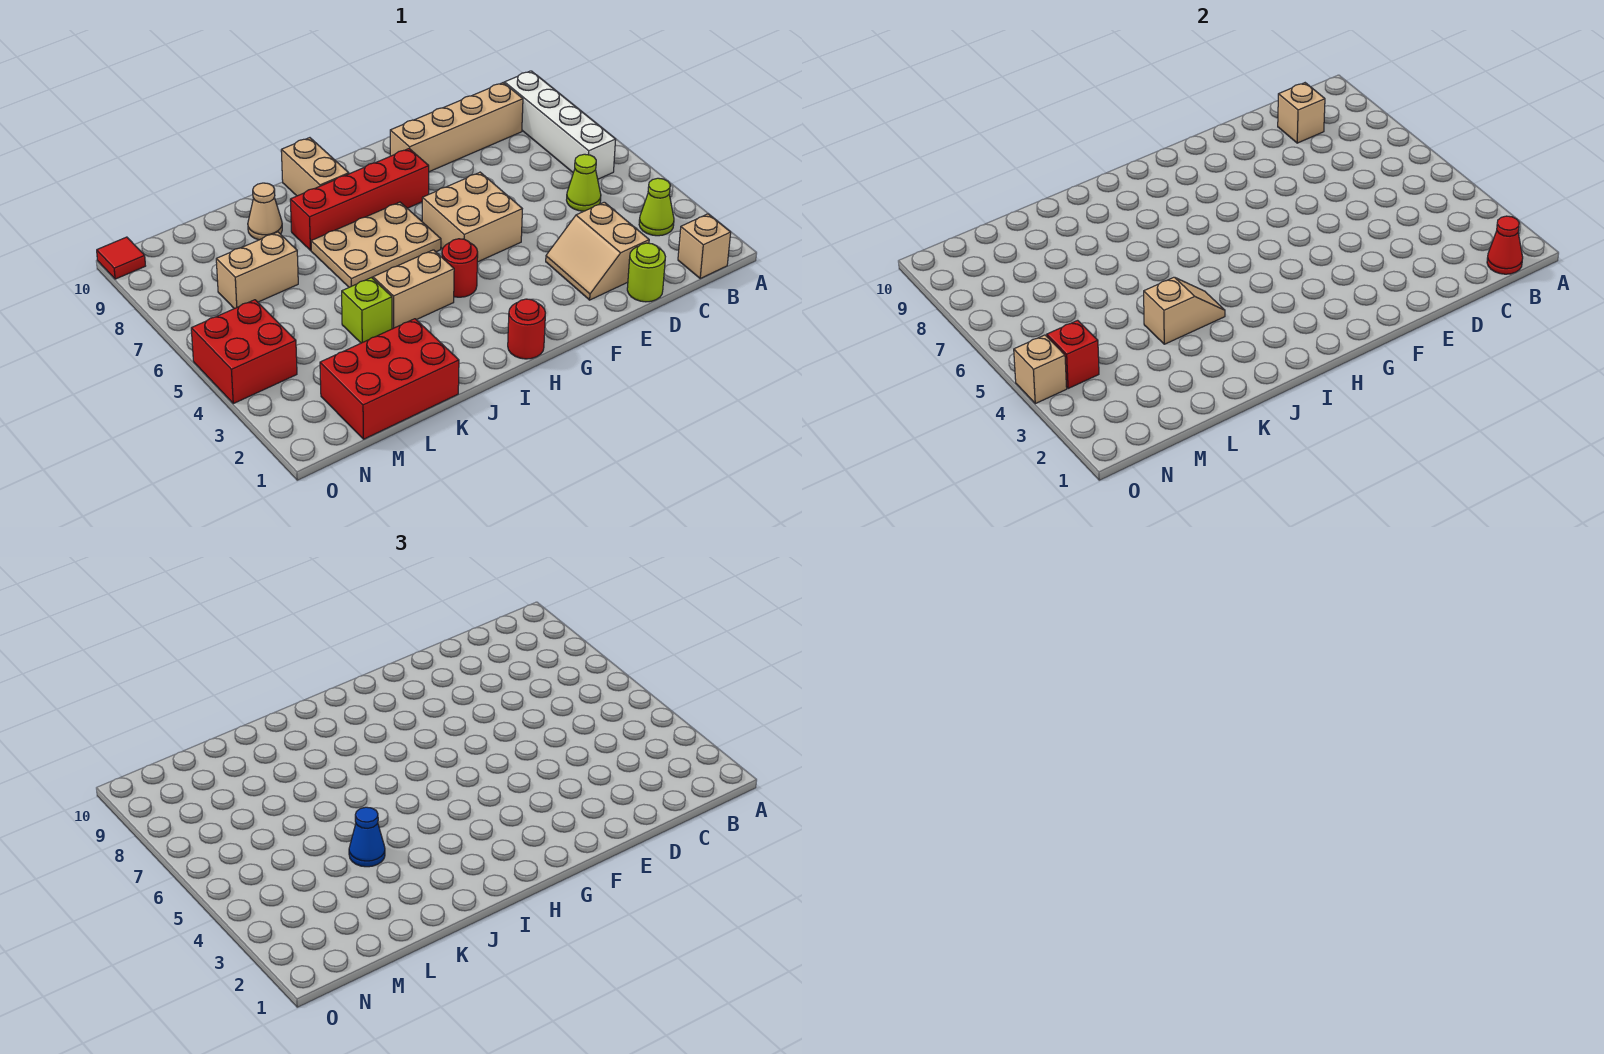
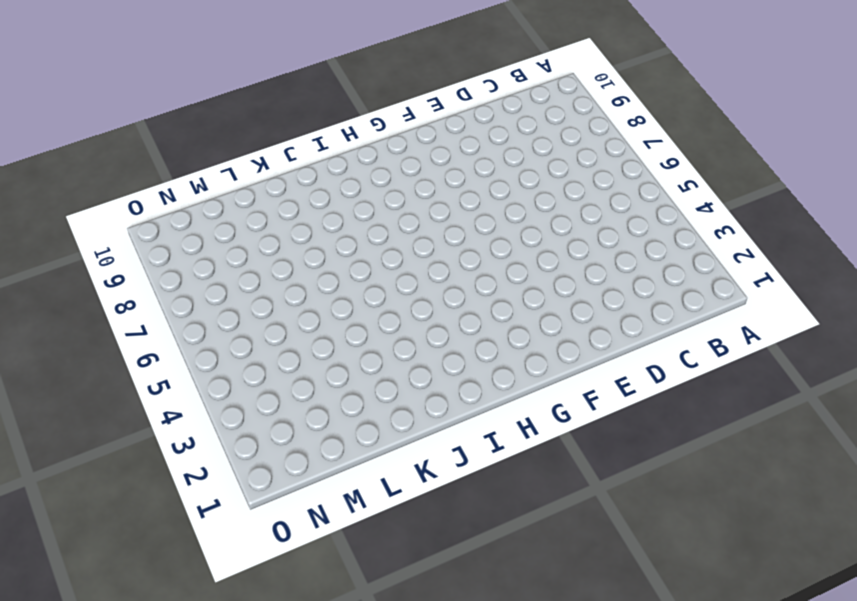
none -> tan 1x1 brick [678,214,731,278]
none -> lime 1x1 cone [639,178,674,236]
none -> white 1x4 brick [505,71,616,179]

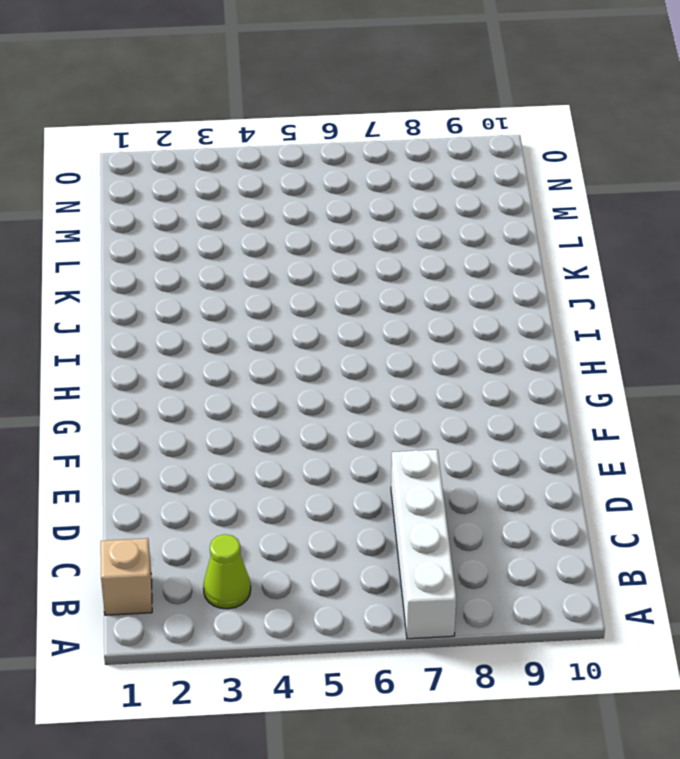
white 1x4 brick [391,450,456,639] -> white 1x4 brick turned to [505,71,616,179]
none -> lime 1x1 cone [567,154,601,211]
none -> tan 1x4 brick [390,83,523,172]
none -> lime 1x1 round brick [627,243,665,302]

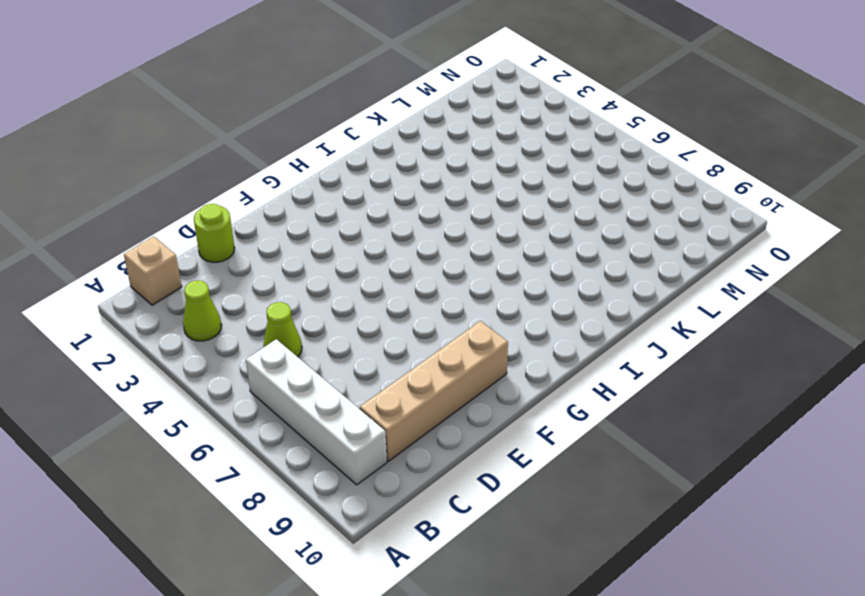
none -> tan 2x2 slope [546,202,649,300]
none -> tan 2x2 brick [422,172,522,262]
none -> red 1x4 brick [290,149,429,251]

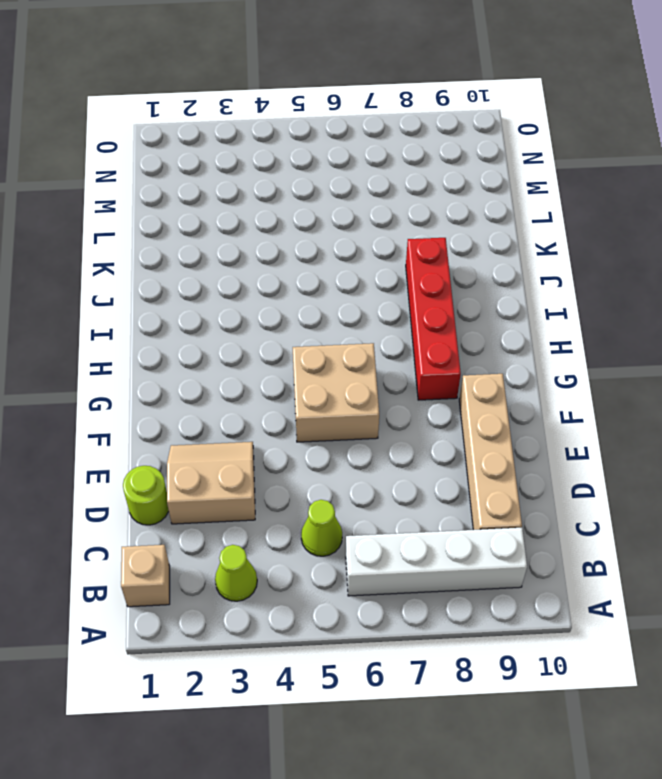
none -> red 1x1 round brick [508,299,545,359]
none -> red 1x1 round brick [442,239,478,297]
none -> tan 2x3 plate [311,202,441,287]

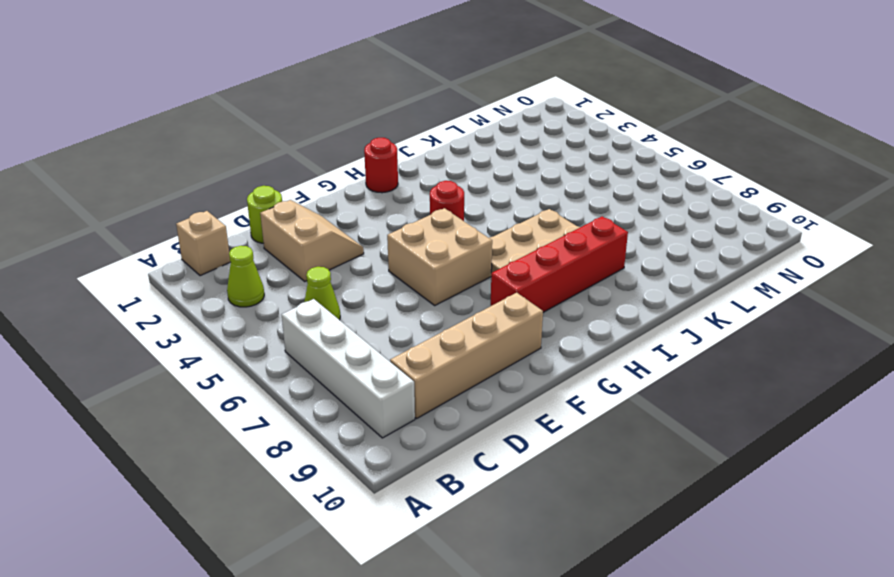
none -> tan 1x2 brick [373,250,454,329]
none -> tan 1x2 brick [281,138,349,196]
none -> red 2x3 brick [320,319,459,439]

